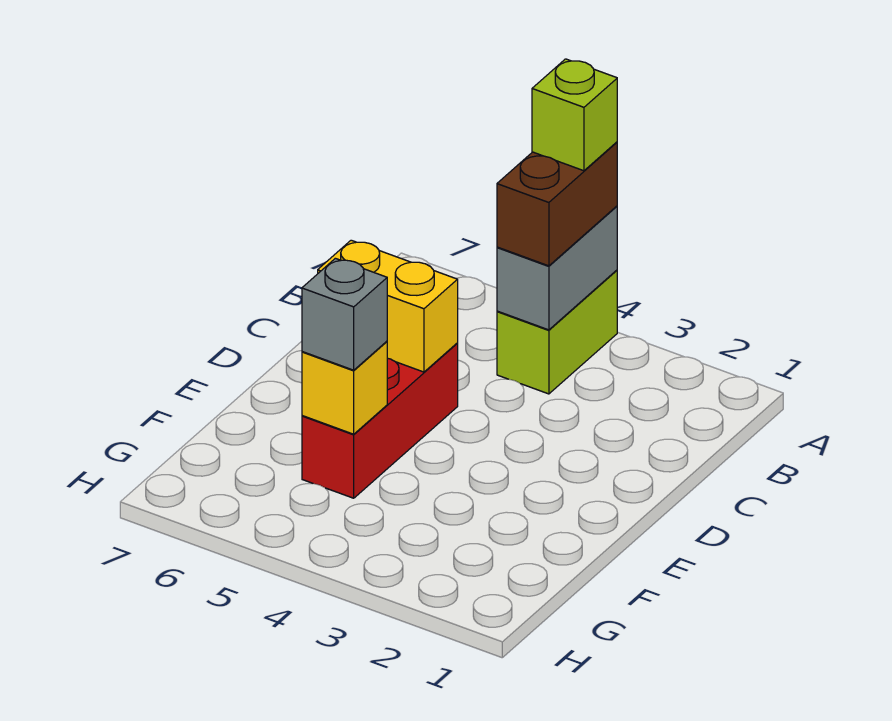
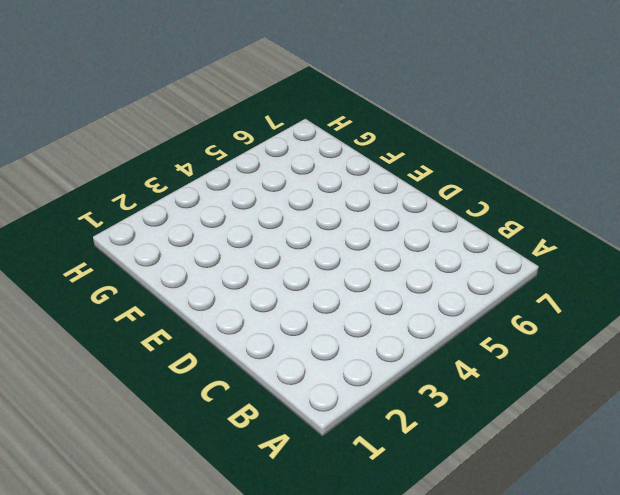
none -> lime 1x2 brick [497,270,617,394]
none -> red 1x3 brick [302,344,458,498]

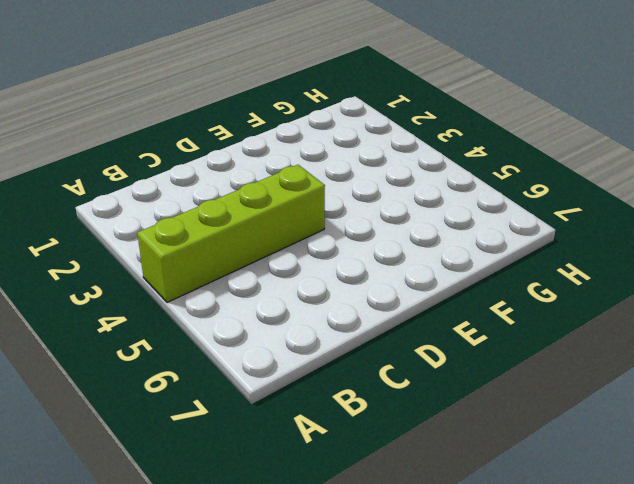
lime 1x4 brick [137,165,325,302] -> lime 1x2 brick [497,270,617,394]
none -> red 1x3 brick [302,344,458,498]
none -> grey 1x2 brick [497,206,617,330]

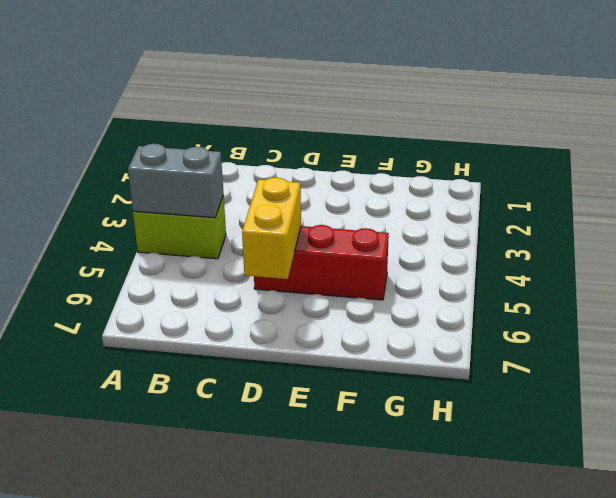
none -> yellow 1x1 brick [302,341,387,434]
none -> brown 1x2 brick [497,142,617,266]

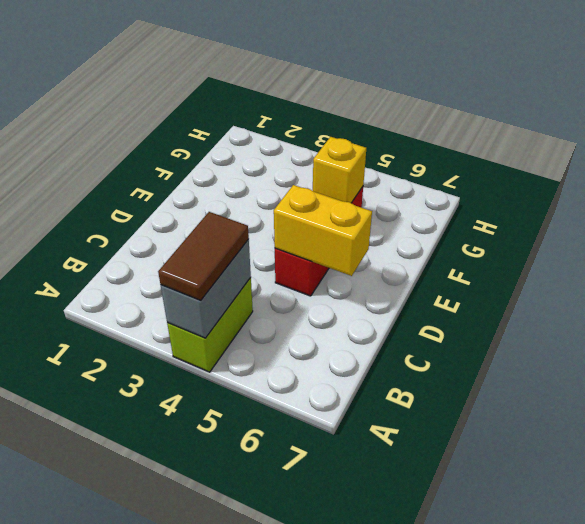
brown 1x2 tile [158,212,249,300] -> brown 1x2 brick [497,142,617,266]
none -> grey 1x1 brick [302,258,387,370]
none -> lime 1x1 brick [532,59,617,171]

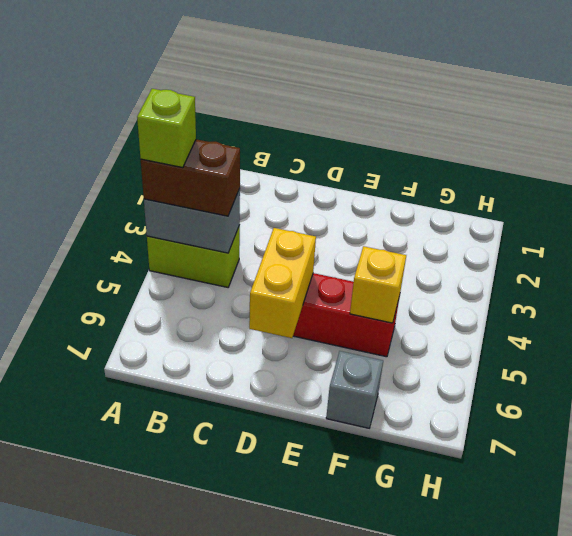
grey 1x1 brick [326,351,383,428] -> grey 1x1 brick moved to [302,258,387,370]

